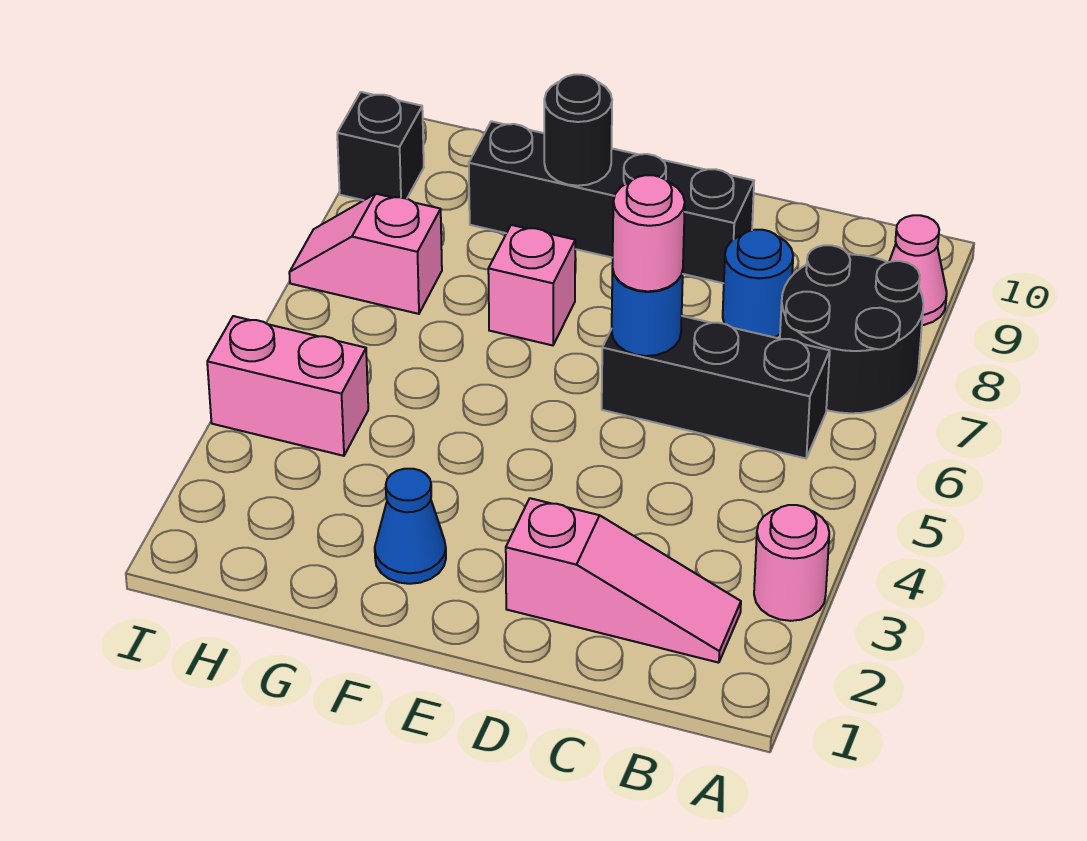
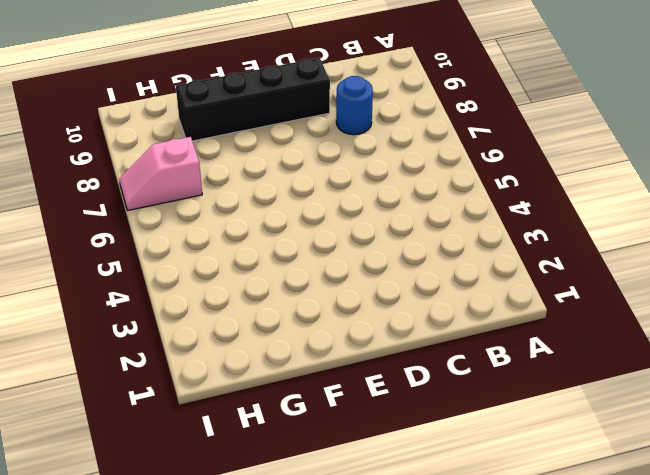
none -> pink 1x1 round brick [754,505,829,621]
none -> black 2x2 round brick [780,245,923,413]
none -> pink 1x1 cone [889,215,947,325]

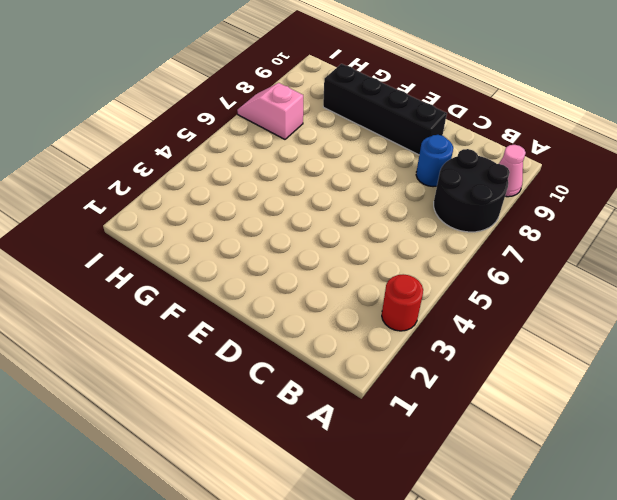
red 1x1 round brick [382,274,423,331] -> pink 1x1 round brick [754,505,829,621]
none -> pink 1x3 slope [506,498,741,663]
none -> black 1x3 brick [602,316,830,458]
none -> blue 1x1 cone [375,469,446,584]

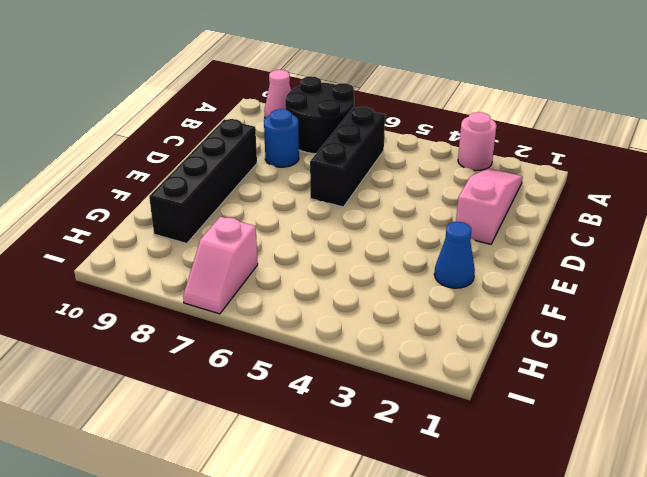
none -> pink 1x1 brick [488,225,575,345]
none -> pink 1x2 brick [207,316,368,456]
none -> black 1x1 brick [337,92,424,200]

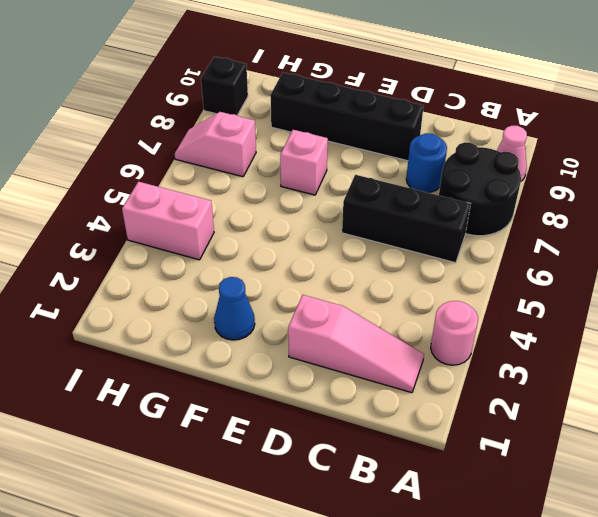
none -> blue 1x1 round brick [612,268,683,356]
none -> black 1x1 round brick [544,75,612,186]
none -> pink 1x1 round brick [612,175,685,291]

